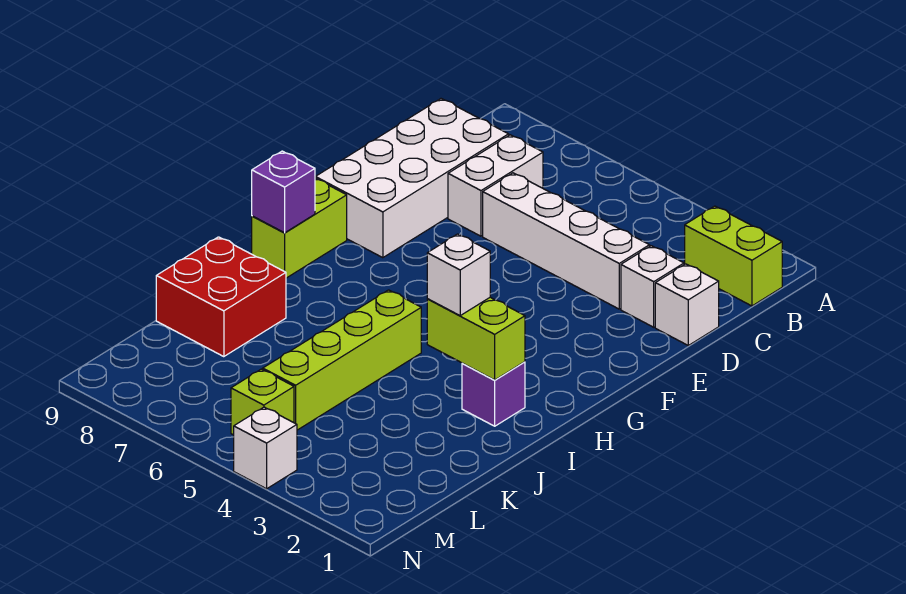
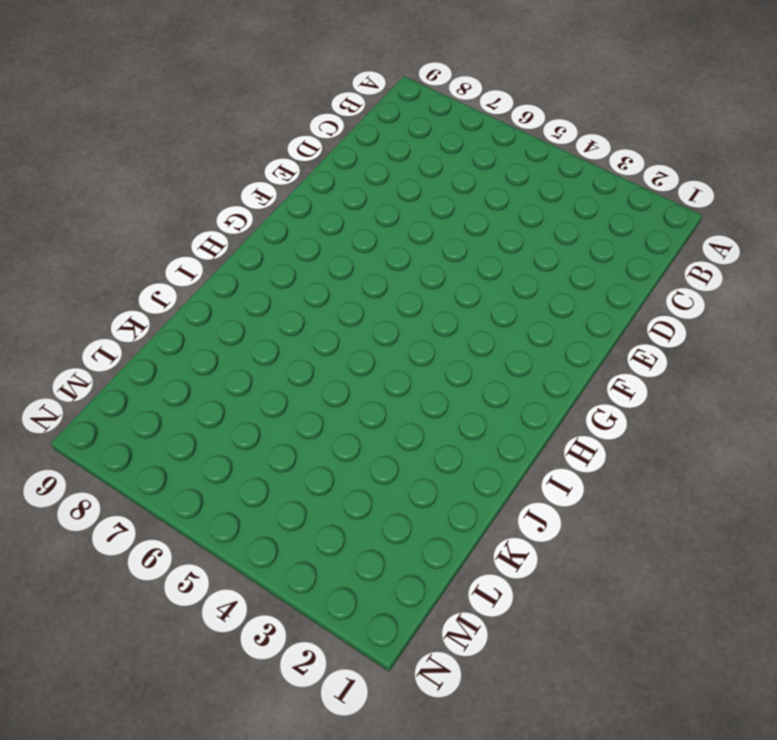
none -> lime 1x2 brick [685,206,782,306]
none -> white 1x2 brick [448,135,543,236]
none -> white 2x4 brick [315,99,509,258]

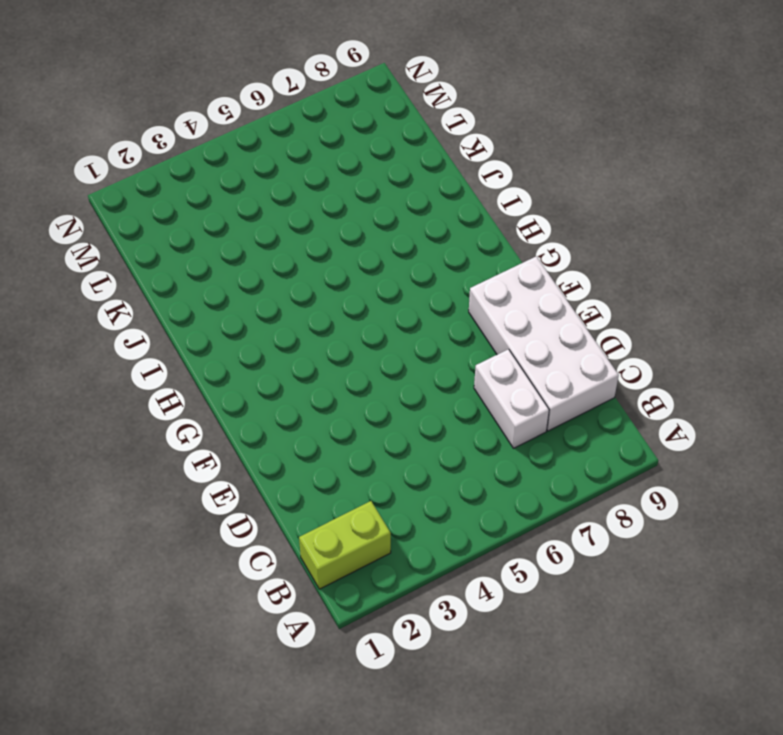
none -> white 1x1 brick [655,264,719,345]
none -> white 1x1 brick [621,246,684,327]
none -> white 1x4 brick [483,173,650,309]

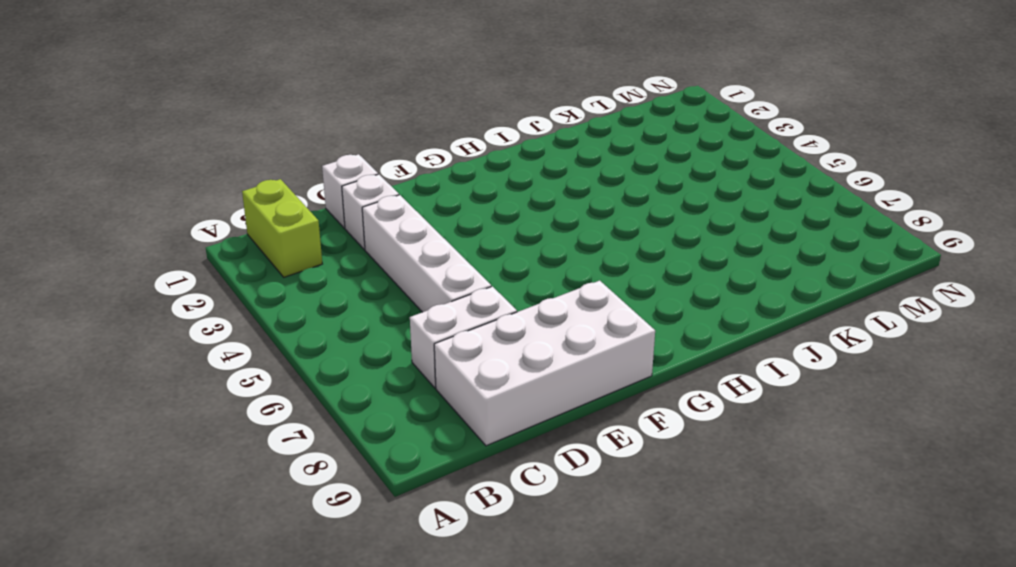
none -> lime 1x2 brick [252,178,347,278]
none -> purple 1x1 brick [462,362,525,426]
none -> lime 1x4 brick [263,290,421,430]

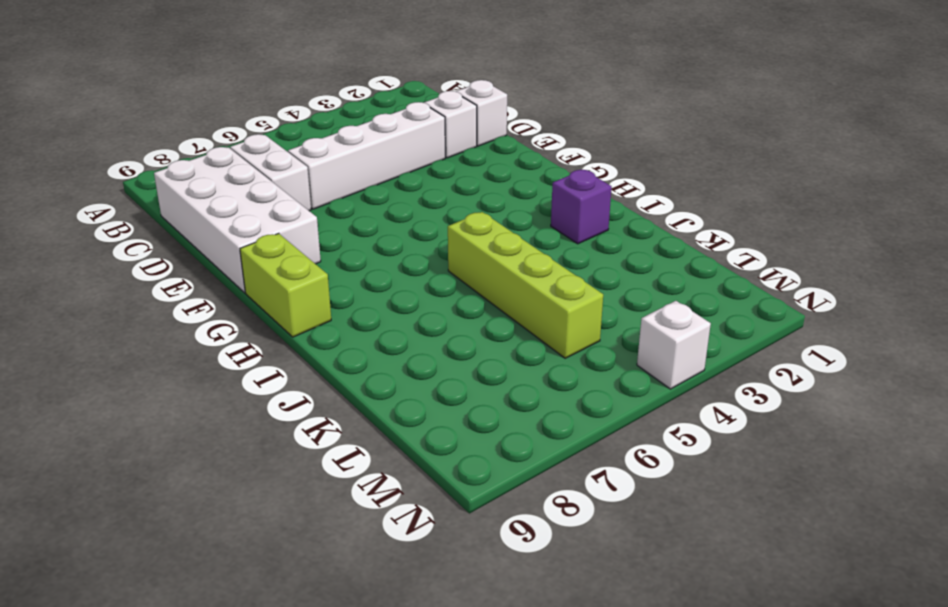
none -> lime 1x2 brick [685,206,782,306]
none -> red 2x2 brick [156,237,286,357]
none -> lime 1x1 brick [231,369,294,435]

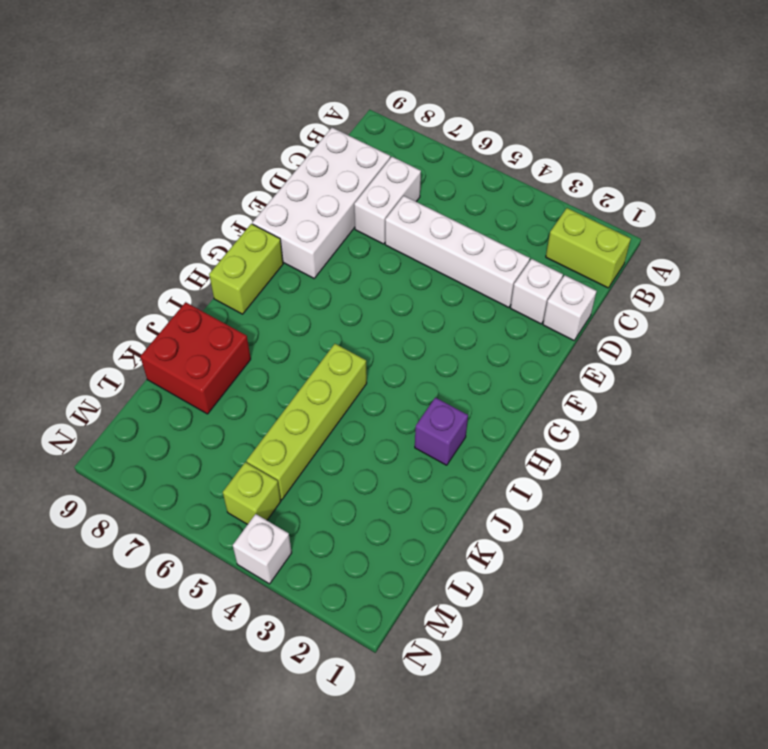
none -> purple 1x1 brick [252,151,315,233]
none -> lime 1x2 brick [427,297,525,380]
none -> white 1x1 brick [427,234,490,315]

